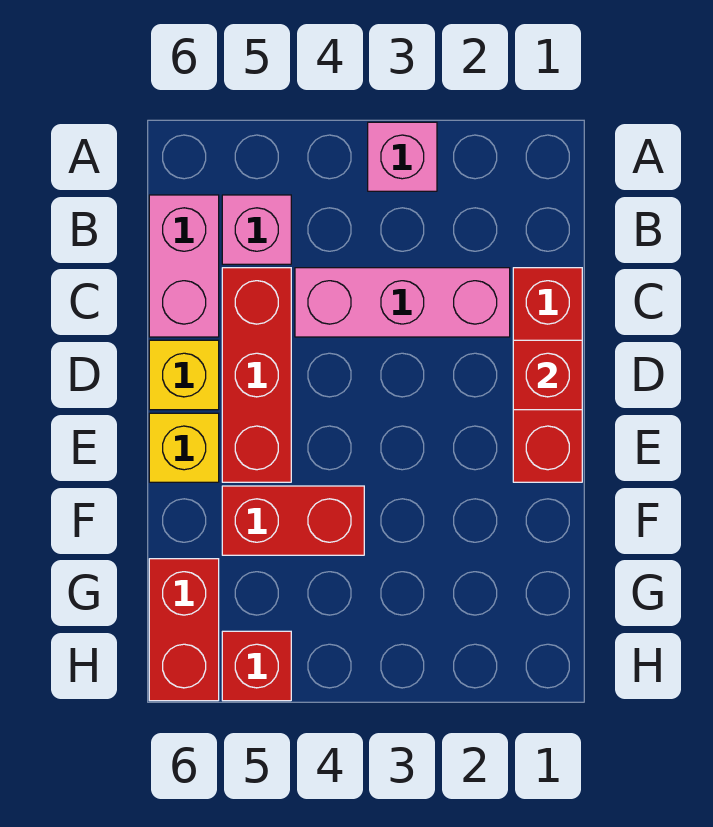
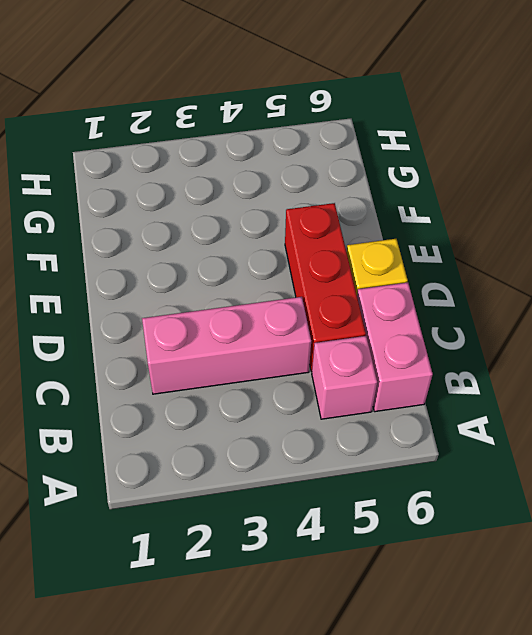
none -> pink 1x1 brick [368,122,437,191]
none -> red 1x3 brick [513,268,582,482]
none -> yellow 1x1 brick [149,413,219,482]

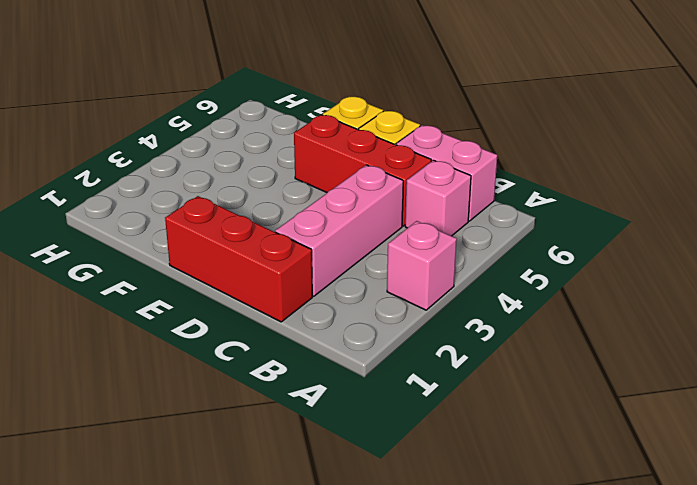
none -> red 1x2 brick [222,486,364,555]
none -> red 1x2 brick [149,559,219,701]
none -> red 1x1 brick [222,631,291,701]

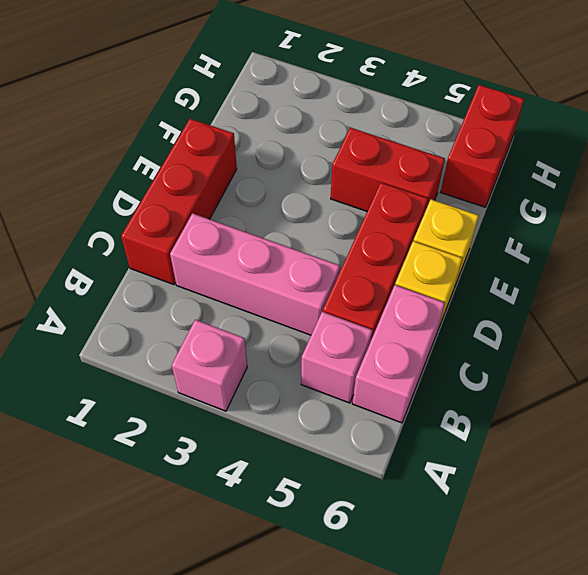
none -> red 1x1 brick [222,631,291,701]
none -> red 1x1 brick [513,340,582,410]

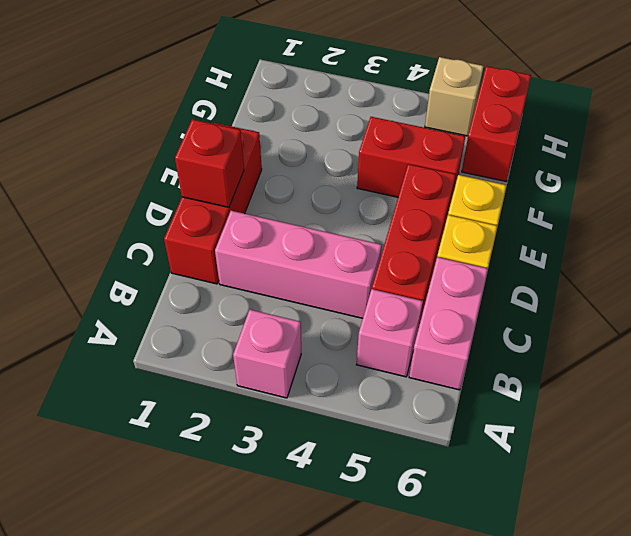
tan 1x1 brick [425,57,484,136] -> red 1x1 brick [222,631,291,701]

